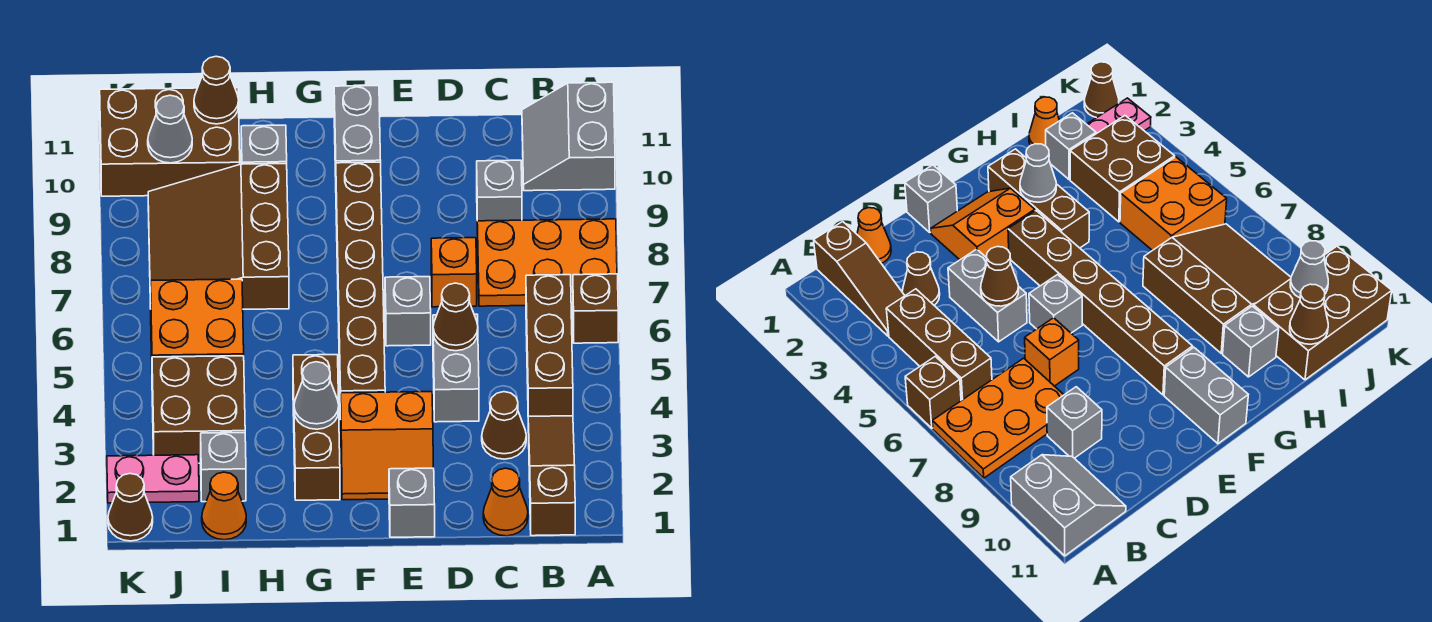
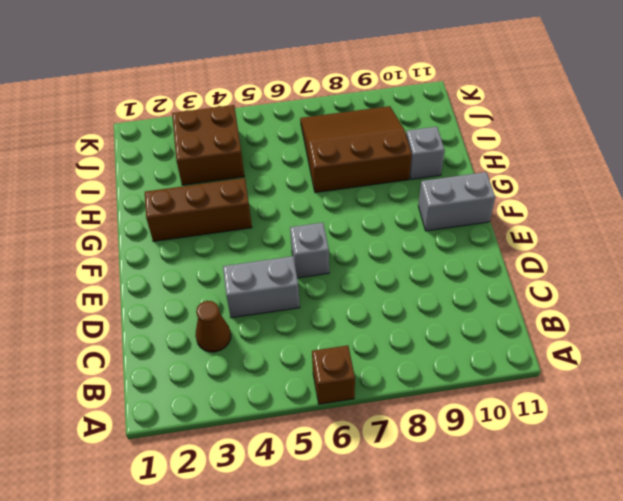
none -> orange 2x3 plate [477,219,617,306]
none -> grey 2x2 slope [522,82,615,191]
none -> brown 1x3 slope [528,416,575,536]

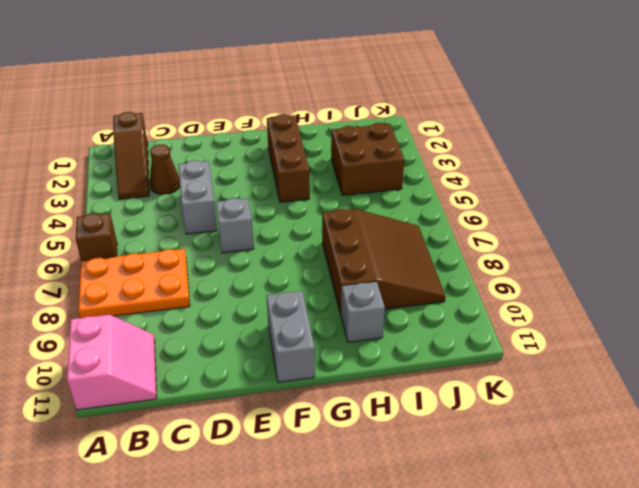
pink 2x2 slope [67,315,157,410] -> grey 2x2 slope [522,82,615,191]
none -> brown 1x3 brick [526,275,573,416]
none -> orange 1x1 cone [483,468,528,536]
none -> grey 1x1 brick [477,160,522,221]

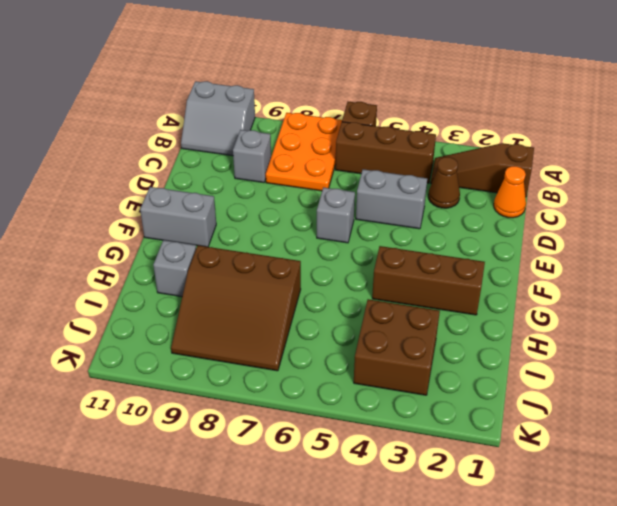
none -> orange 1x1 brick [431,238,477,307]
none -> grey 1x1 brick [389,468,435,537]
none -> orange 2x2 slope [341,392,433,500]

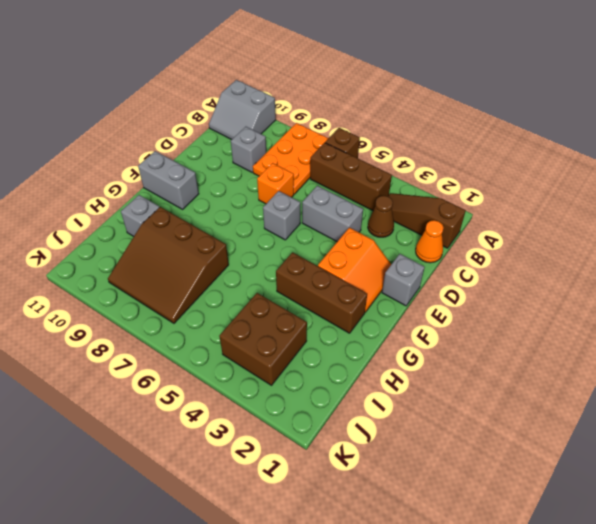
none -> brown 1x6 brick [336,162,385,419]
none -> orange 1x1 cone [202,472,246,540]
none -> grey 1x1 brick [201,433,246,502]

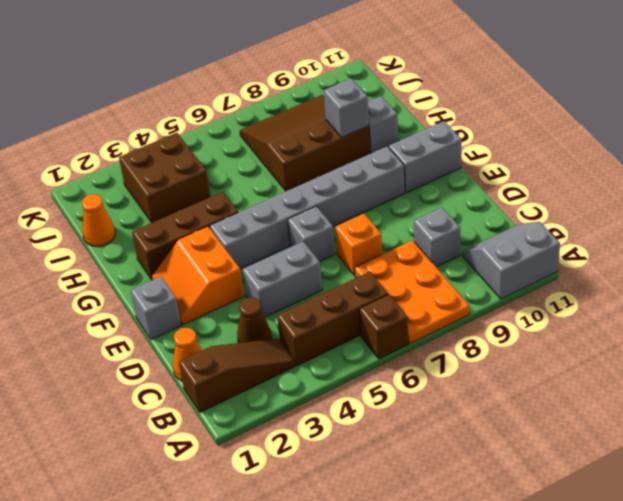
grey 1x6 brick [210,146,405,269] -> brown 1x6 brick [336,162,385,419]
grey 1x1 brick [324,79,369,138] -> grey 1x1 brick moved to [201,433,246,502]
none -> orange 2x2 brick [150,279,244,358]
none -> brown 2x3 brick [100,88,240,196]
none -> pink 1x2 plate [107,455,199,503]

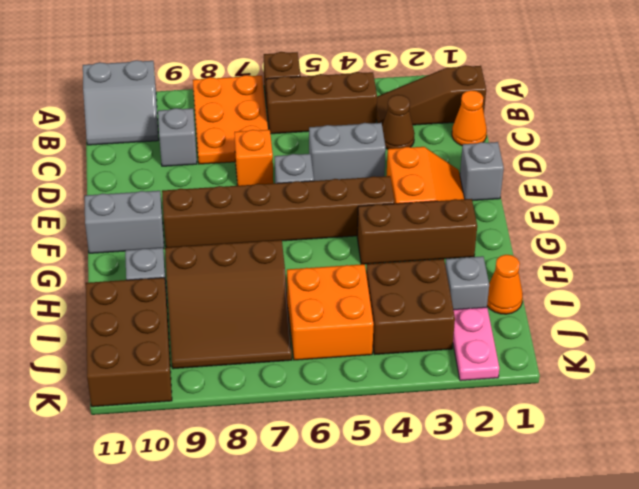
none -> brown 1x1 cone [108,474,153,541]
none -> brown 1x1 cone [433,283,478,351]
none -> grey 1x1 cone [294,362,339,429]

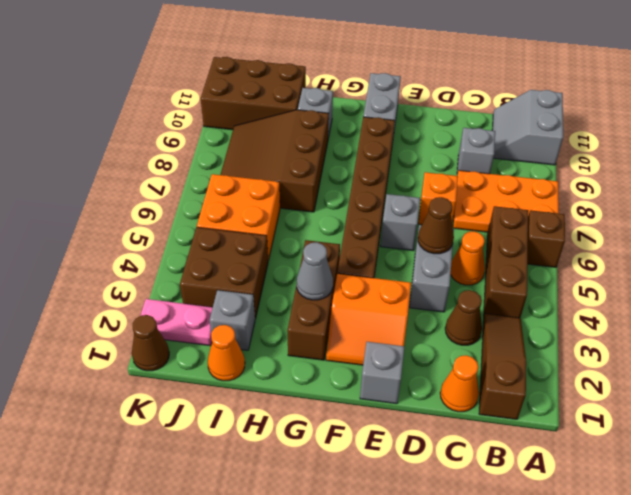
orange 1x1 cone [451,231,485,285] -> none
none -> brown 1x1 cone [194,56,239,124]
none -> grey 1x1 cone [148,95,192,163]

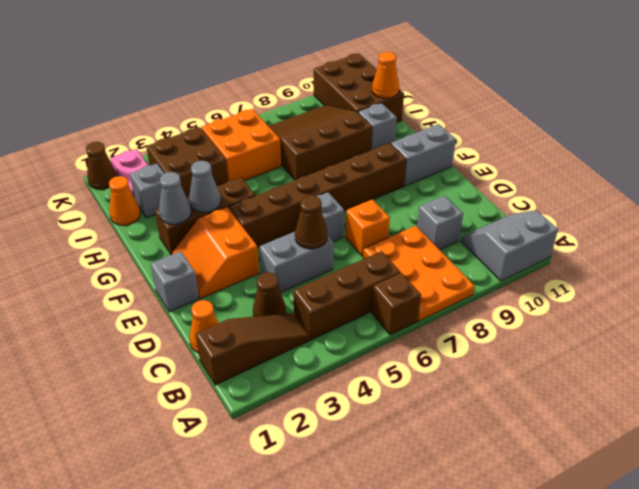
grey 1x1 cone [159,172,191,224] -> grey 1x1 cone moved to [148,95,192,163]
orange 1x1 cone [372,52,399,98] -> brown 1x1 cone [194,56,239,124]

